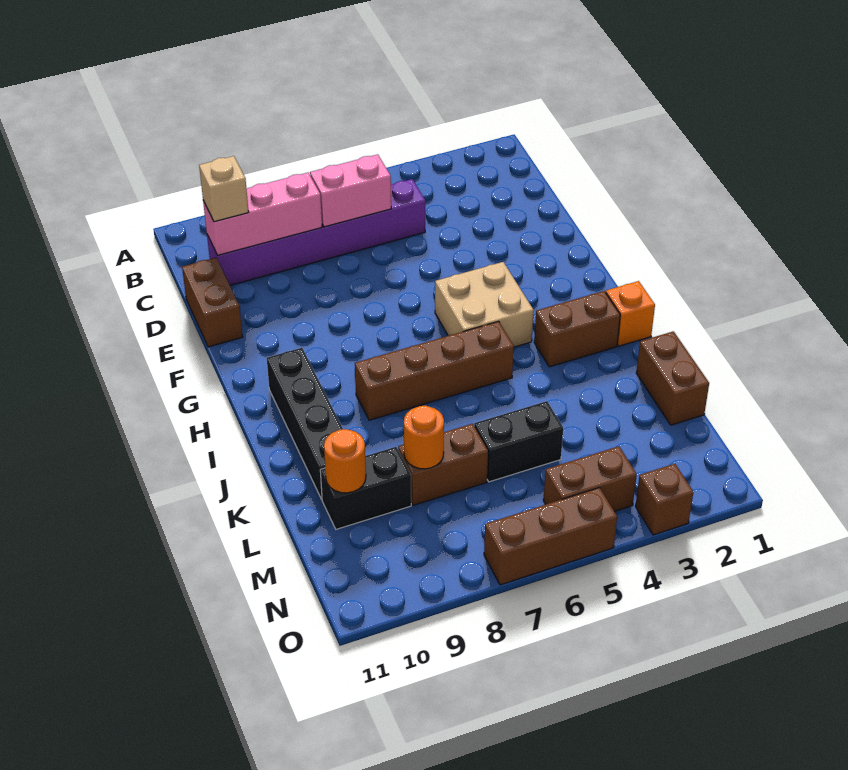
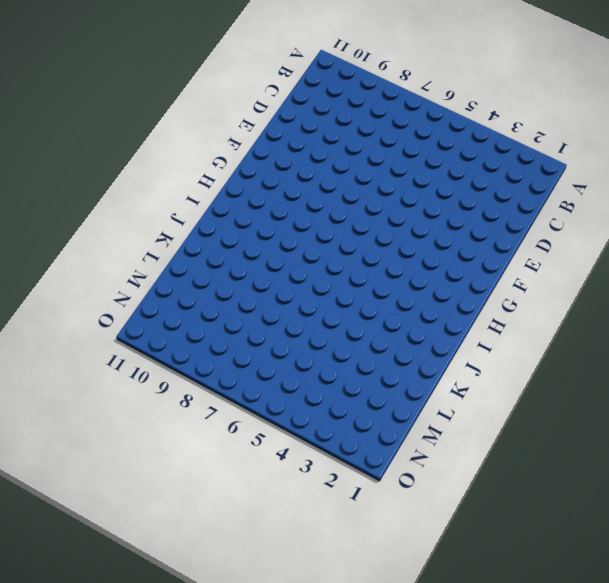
none -> purple 1x6 brick [207,179,425,285]
none -> brown 1x2 brick [182,258,242,347]
none -> tan 2x2 brick [435,262,534,347]

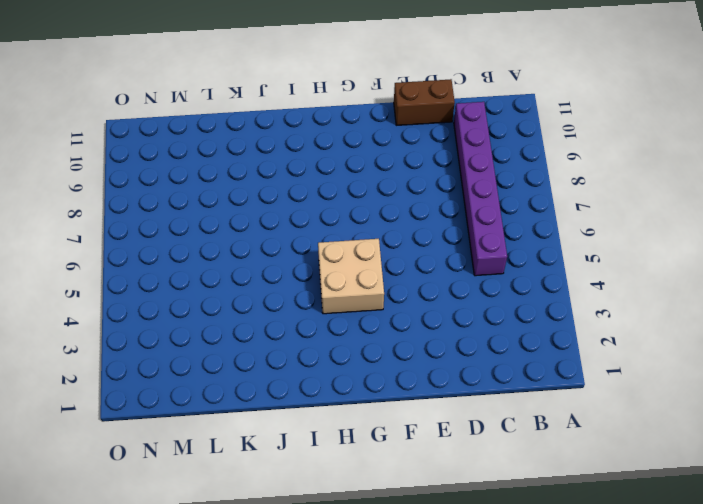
none -> black 1x4 brick [267,348,343,499]
none -> orange 1x1 brick [606,281,655,346]
none -> brown 1x2 brick [534,291,620,367]

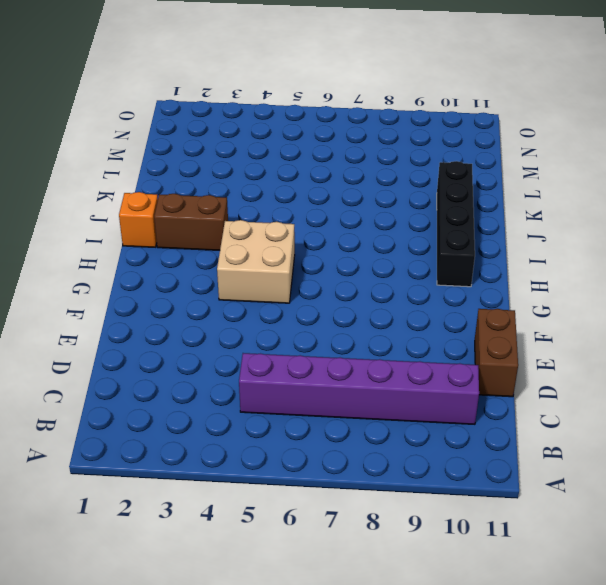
none -> brown 1x4 brick [355,321,514,420]
none -> brown 1x2 brick [636,331,709,425]
none -> black 1x2 brick [474,401,563,482]

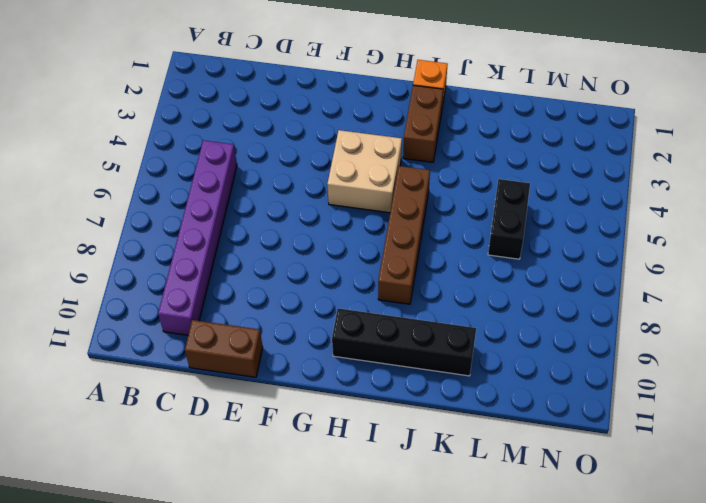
none -> brown 1x2 brick [636,331,709,425]
none -> brown 1x2 brick [398,424,488,505]
none -> black 1x2 brick [320,447,411,529]

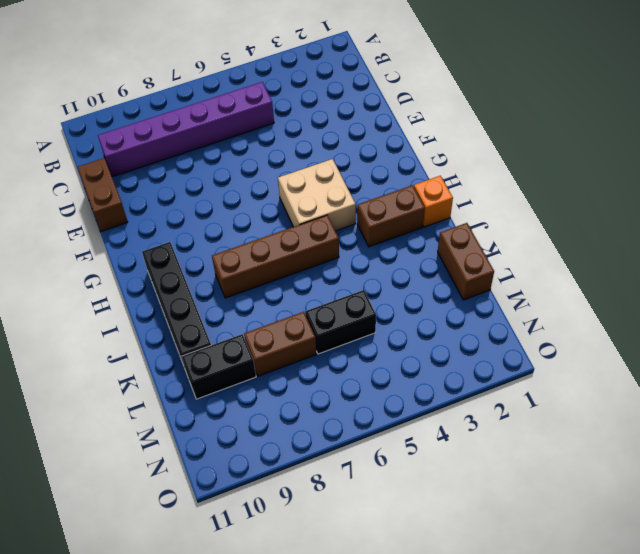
none -> brown 1x2 brick [543,446,637,512]
none -> brown 1x1 brick [636,464,693,535]
none -> brown 1x3 brick [484,488,617,585]

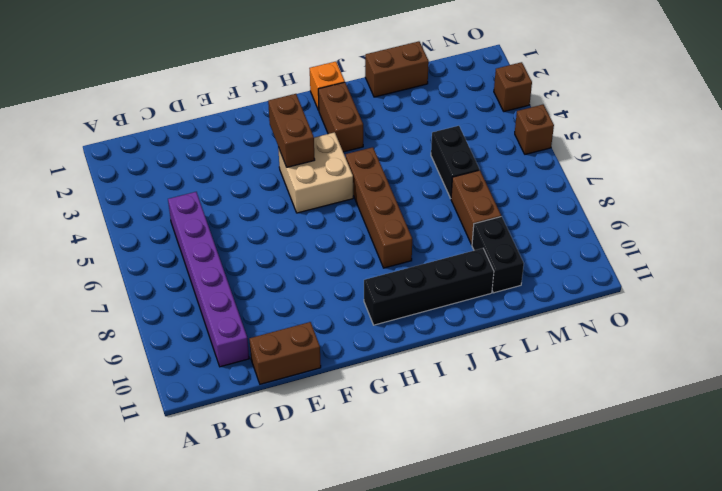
brown 1x2 brick [268,94,315,167] -> brown 1x2 brick moved to [543,446,637,512]
brown 1x1 brick [515,105,554,154] -> brown 1x3 brick [484,488,617,585]
none -> pink 1x2 brick [310,154,391,227]
none -> pink 1x3 brick [203,173,322,255]
none -> orange 1x1 round brick [404,406,444,469]

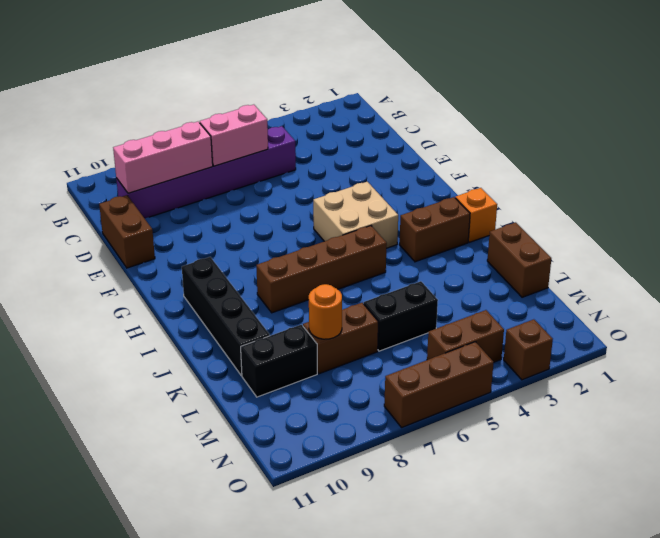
none -> orange 1x1 round brick [324,429,366,493]
none -> tan 1x1 brick [199,156,249,222]

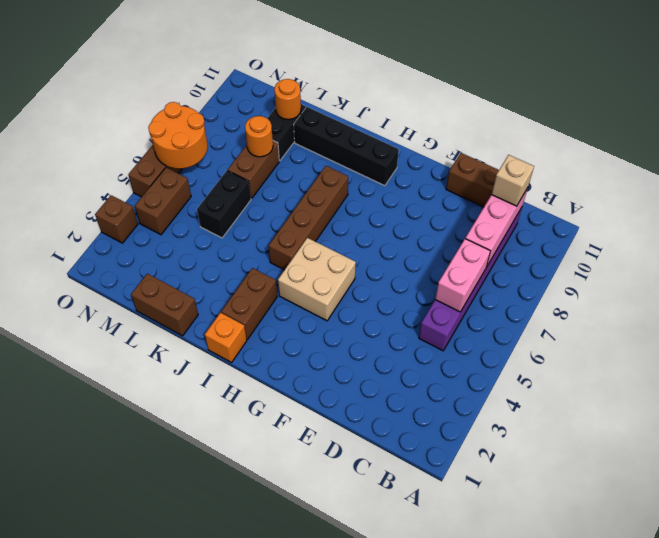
orange 2x2 round brick [148,102,208,169] -> none

